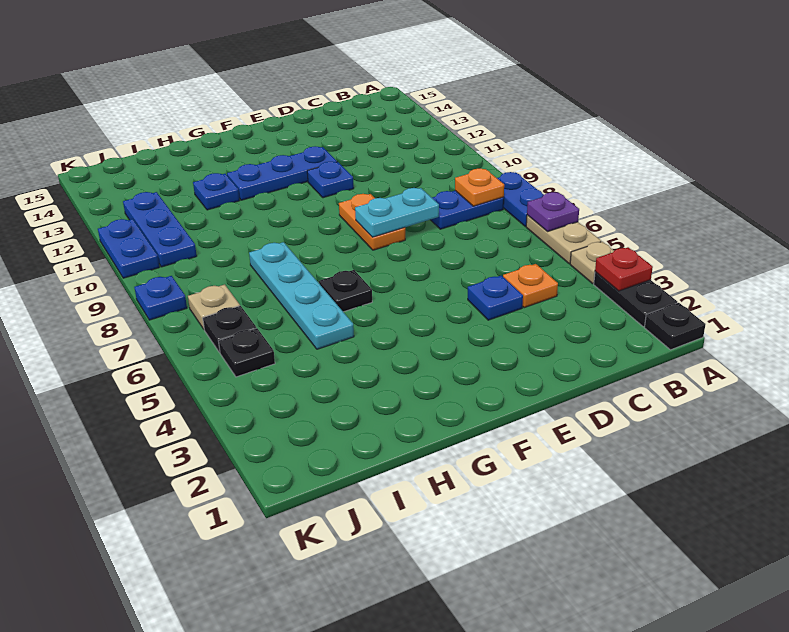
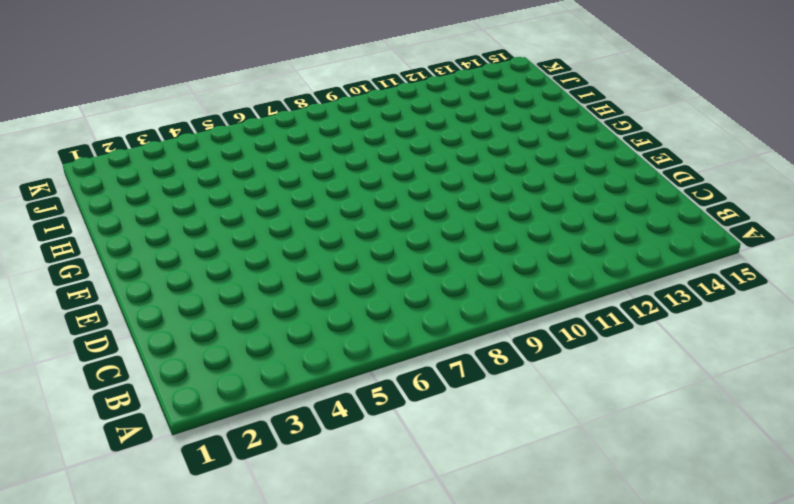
none -> black 1x1 plate [644,303,706,350]
none -> black 1x2 plate [594,272,677,327]
none -> tan 1x1 plate [570,242,614,284]

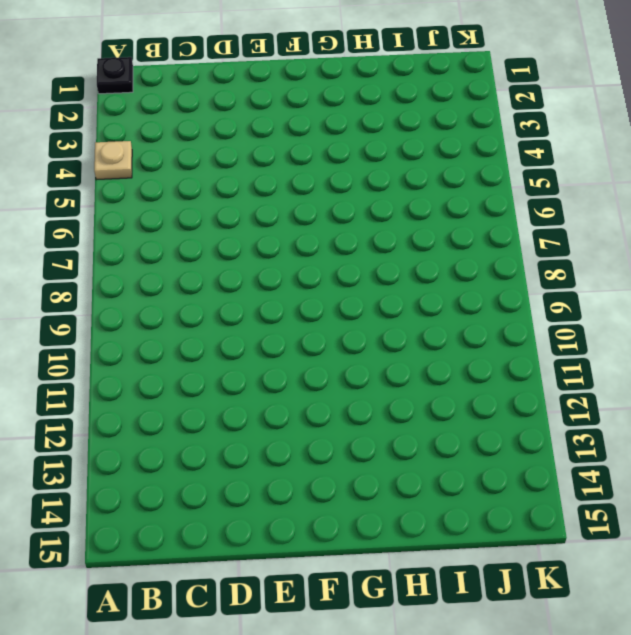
none -> black 1x2 plate [594,272,677,327]
none -> tan 1x2 plate [526,215,601,264]
none -> blue 1x2 plate [497,172,544,226]

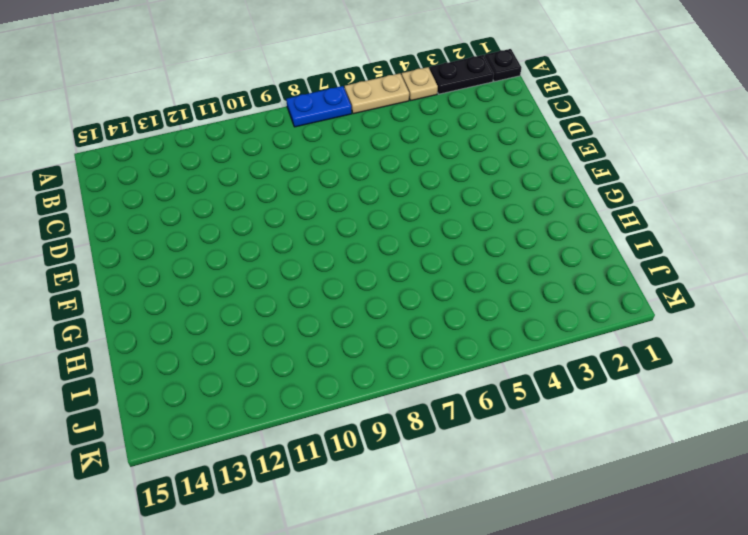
none -> blue 1x2 plate [430,191,504,229]
none -> orange 1x1 plate [503,264,558,308]
none -> blue 1x1 plate [468,275,523,320]

